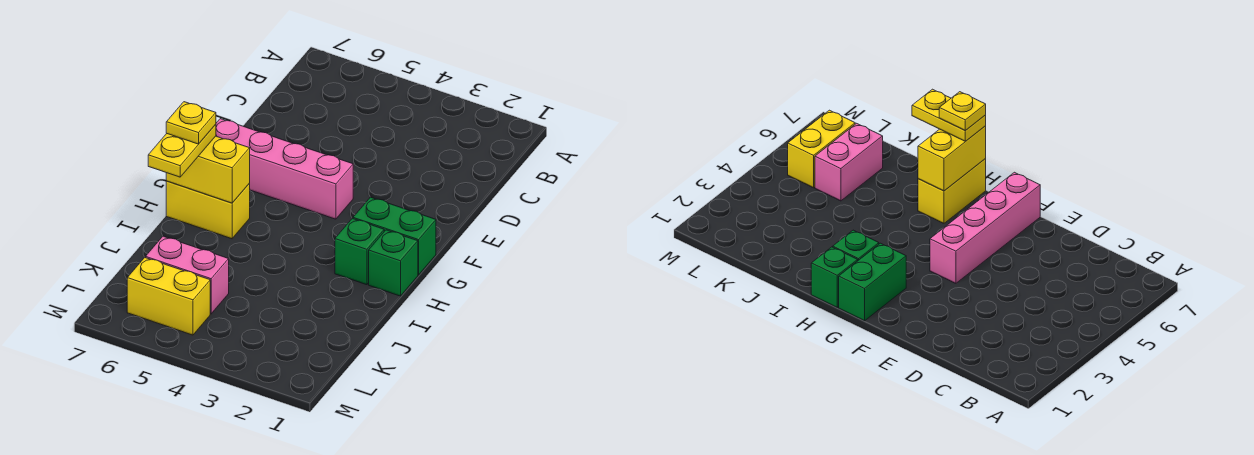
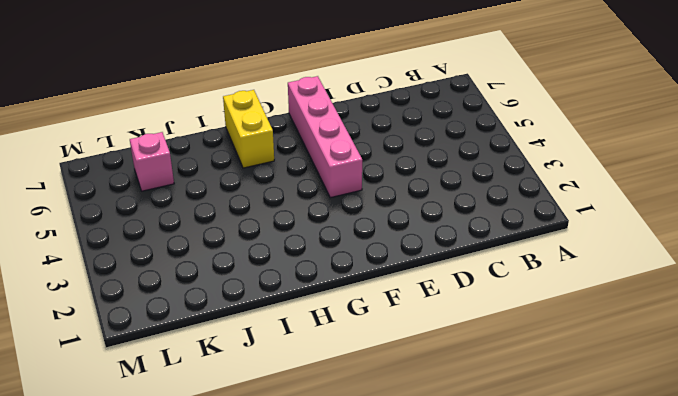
pink 1x1 brick [130,132,174,191] -> pink 1x2 brick [146,236,229,314]
none -> green 1x2 brick [353,197,436,275]
none -> green 1x1 brick [369,230,418,296]

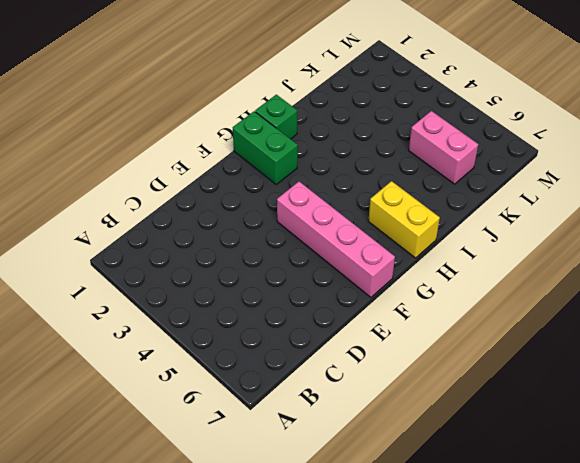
none -> green 1x1 brick [335,218,384,285]
none -> yellow 1x2 brick [127,258,210,335]

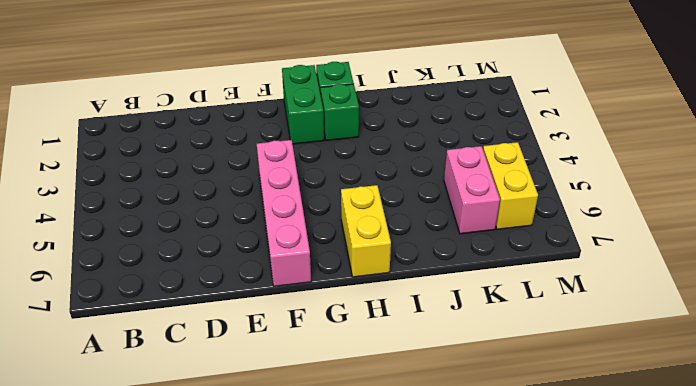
none -> yellow 1x2 brick [166,136,250,203]
none -> yellow 1x2 plate [148,124,216,177]

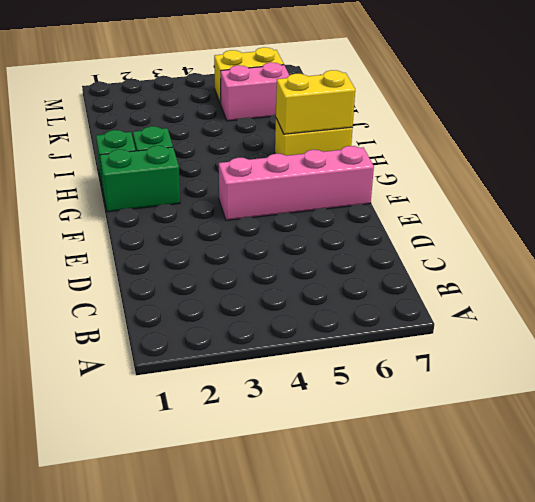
none -> yellow 1x2 plate [148,124,216,177]
none -> yellow 1x1 plate [166,102,216,144]

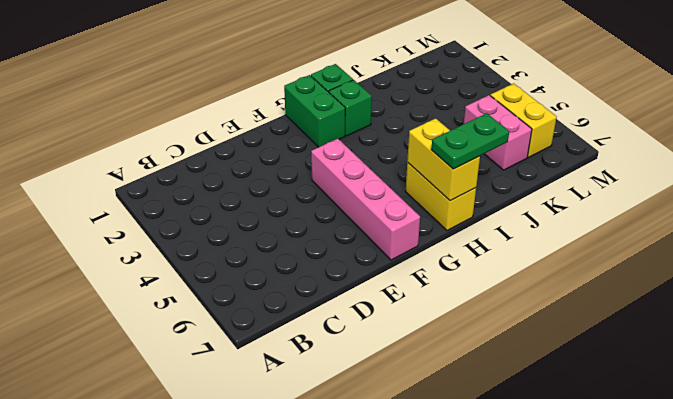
green 1x2 plate [431,113,509,169] -> yellow 1x2 plate [148,124,216,177]
none -> yellow 1x1 plate [166,102,216,144]

